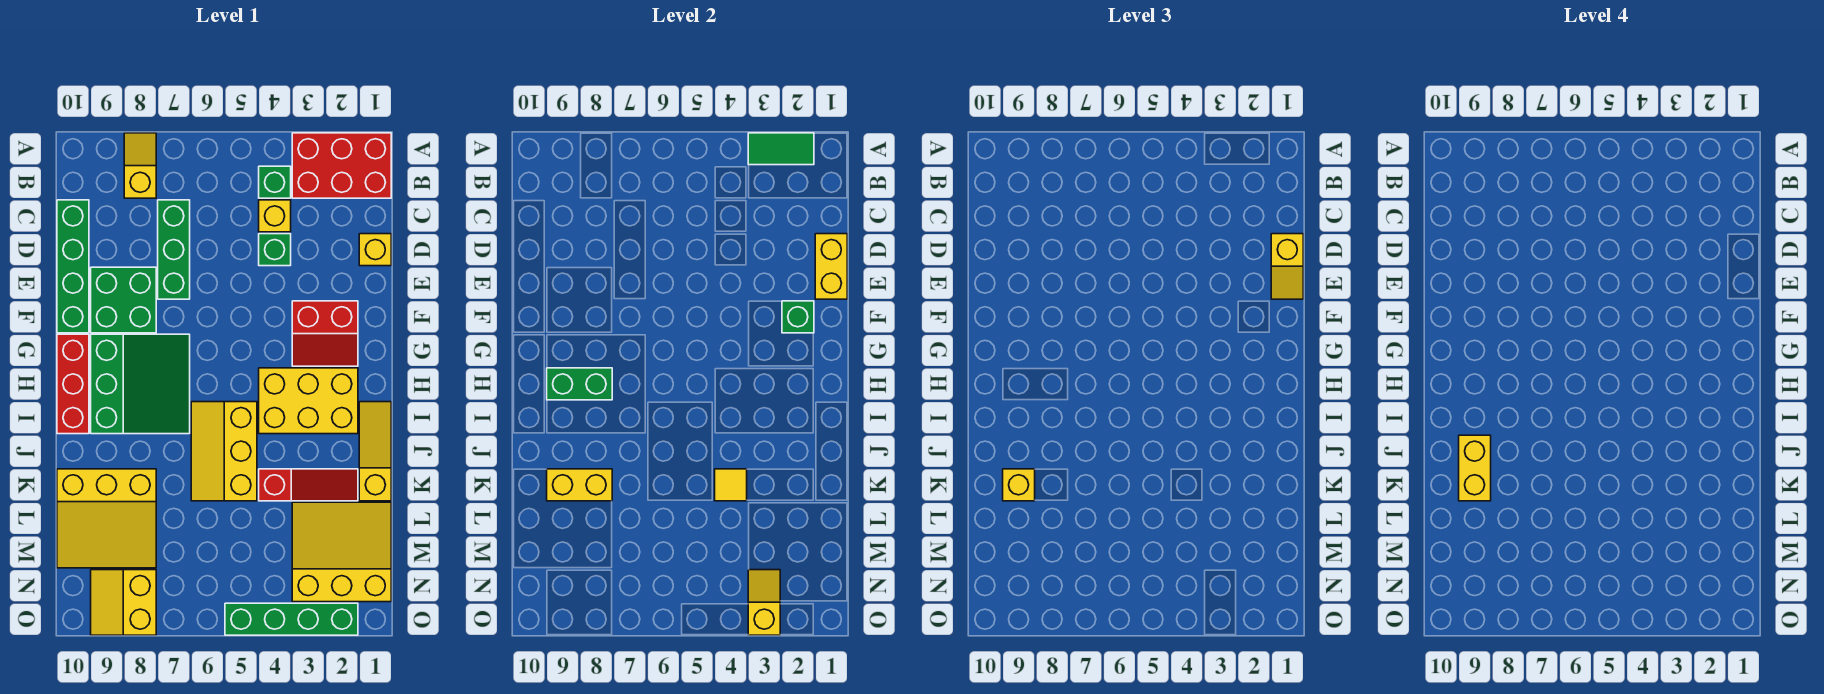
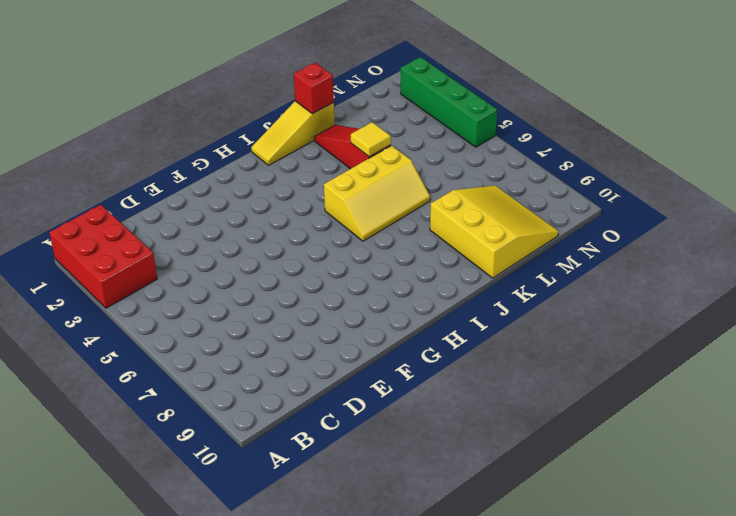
red 1x1 brick [294,63,334,114] -> none
none -> yellow 1x2 slope [124,133,156,198]
none -> green 1x1 brick [259,166,291,198]
none -> yellow 1x1 brick [259,200,291,232]
none -> green 1x3 brick [158,200,190,299]

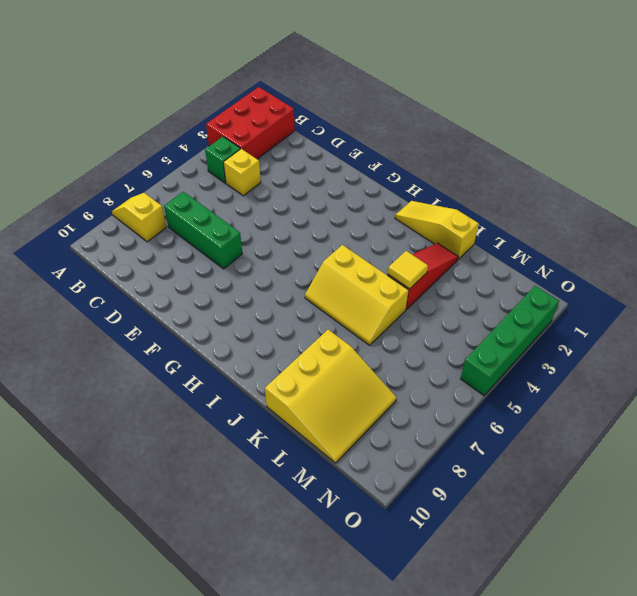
none -> green 1x4 brick [57,200,89,333]
none -> yellow 1x1 brick [359,234,391,266]
none -> green 1x1 brick [259,234,291,266]
none -> green 2x2 brick [91,267,156,333]

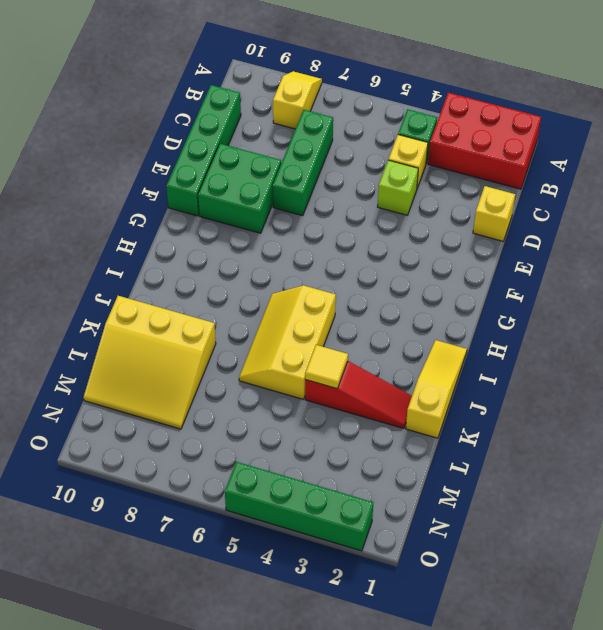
lime 1x1 brick [378,160,418,215] -> green 1x1 brick [259,234,291,266]
none -> red 2x2 slope [292,301,358,366]
none -> green 3x3 slope [91,334,190,434]
none -> red 1x3 brick [57,334,89,434]
none -> yellow 2x3 brick [259,368,358,434]

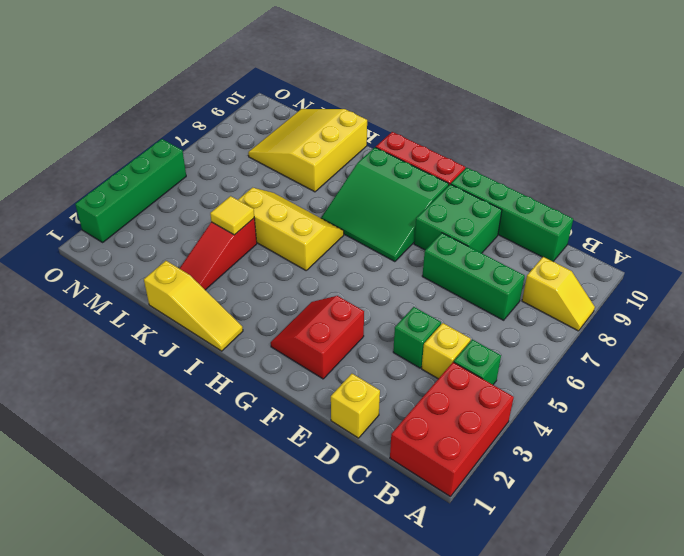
none -> yellow 2x3 brick [259,368,358,434]
none -> yellow 3x3 slope [292,502,391,602]
none -> yellow 2x2 slope [91,570,156,635]
none -> green 1x2 tile [748,133,814,165]

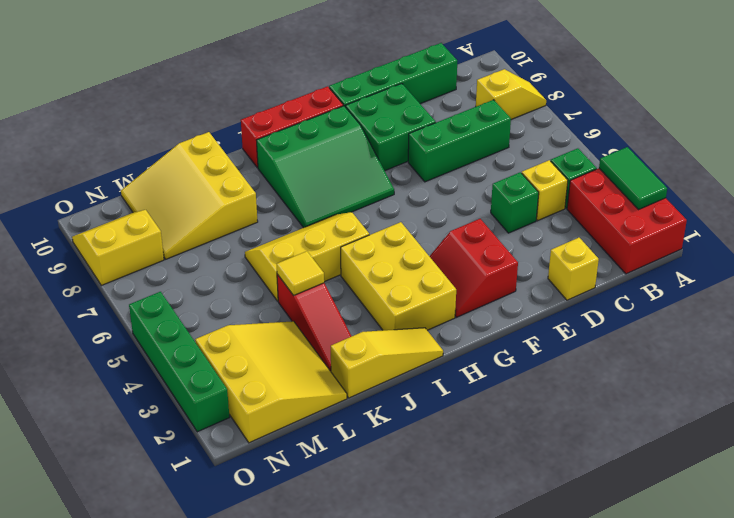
none -> yellow 1x2 brick [815,234,847,299]
none -> green 1x1 brick [782,301,814,333]
none -> green 1x2 brick [547,368,612,400]
none -> yellow 1x2 brick [547,469,612,501]

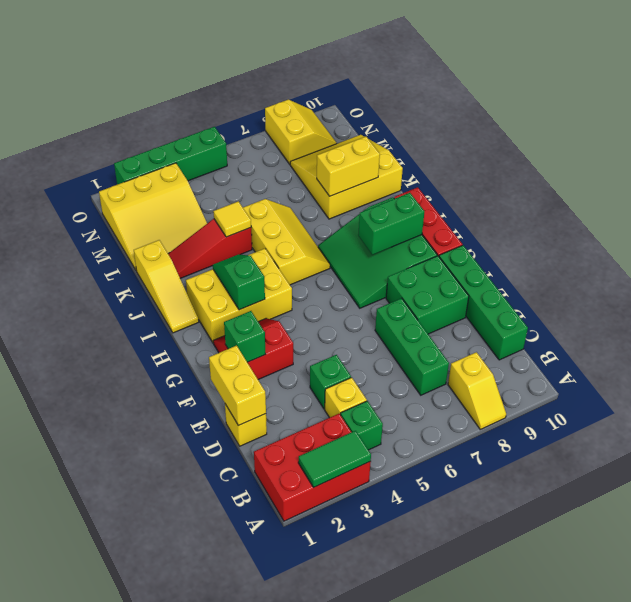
green 1x2 slope [213,254,265,310] -> none
none -> yellow 1x2 slope [748,570,780,635]
none -> yellow 1x2 slope [1271,234,1303,299]
none -> yellow 1x1 brick [1003,469,1035,501]
none -> yellow 1x2 brick [1459,435,1491,501]

